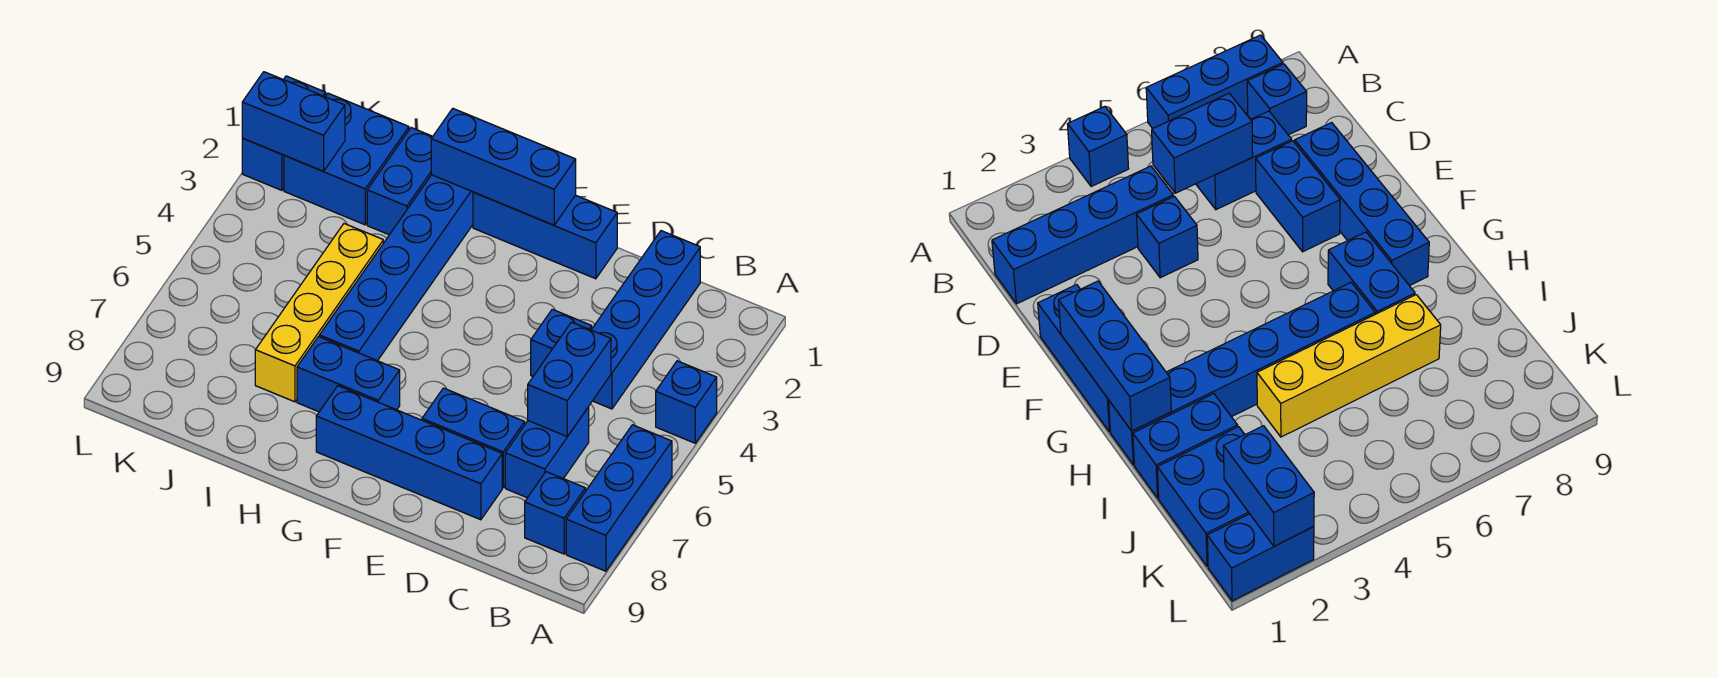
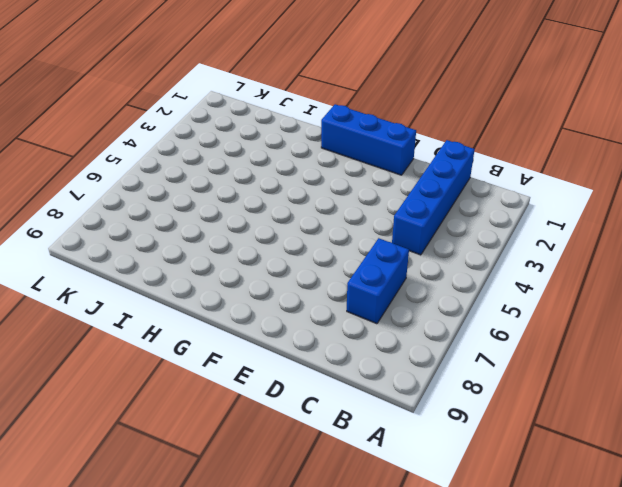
none -> blue 1x1 brick [656,361,717,443]
none -> blue 1x3 brick [566,425,672,571]
none -> blue 1x1 brick [525,472,586,554]

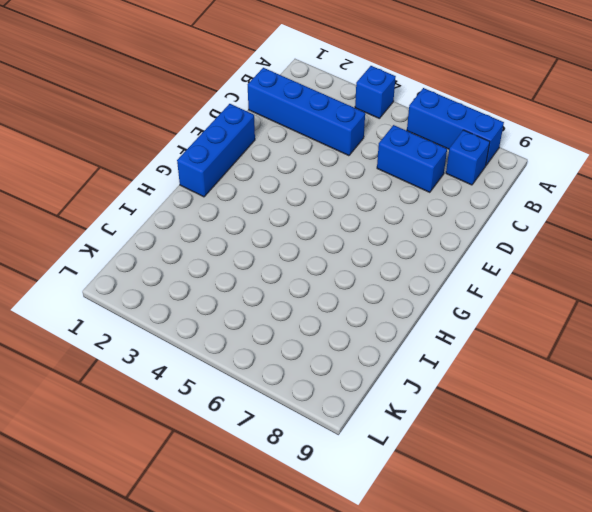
none -> blue 1x1 brick [531,309,592,376]
none -> blue 1x2 brick [422,388,525,488]
none -> blue 1x4 brick [316,386,502,520]

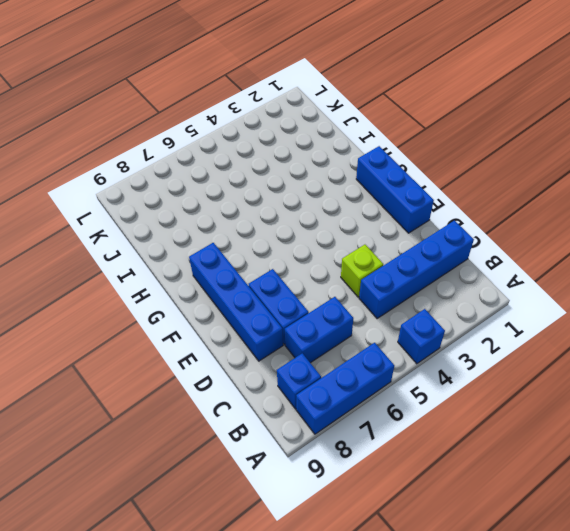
lime 1x1 brick [341,245,383,297] -> blue 1x1 brick [531,309,592,376]
none -> blue 1x2 brick [297,337,400,412]
none -> blue 1x6 brick [319,175,473,361]
none -> blue 1x2 brick [367,128,433,235]

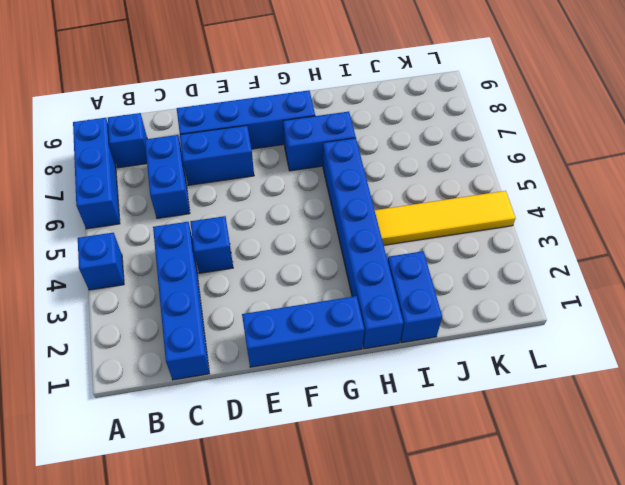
yellow 1x4 tile [375,191,515,245] -> yellow 1x4 brick [255,224,383,402]
none -> blue 2x2 brick [284,93,409,225]
none -> blue 1x2 brick [242,76,326,190]
none -> blue 1x2 brick [528,322,611,436]

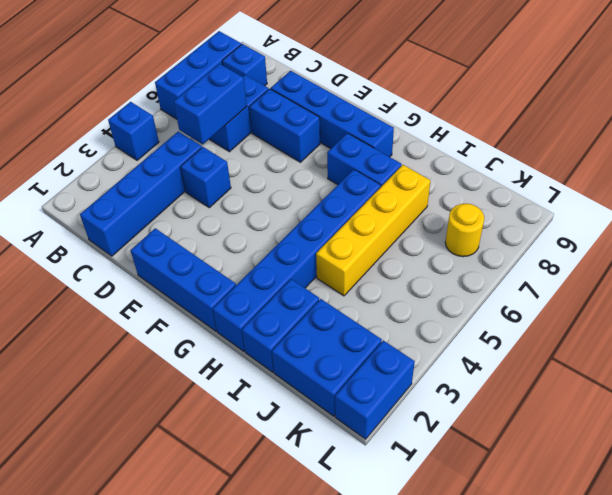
yellow 1x1 round brick [445,204,484,257] -> none
none -> blue 1x3 brick [431,109,576,225]
none -> blue 1x2 brick [242,72,345,171]

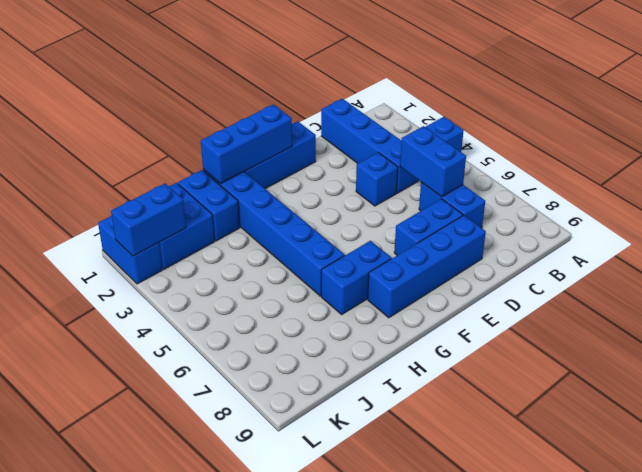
none -> blue 1x3 brick [566,425,672,571]
none -> blue 1x1 brick [525,472,586,554]
none -> yellow 1x4 brick [255,224,383,402]

